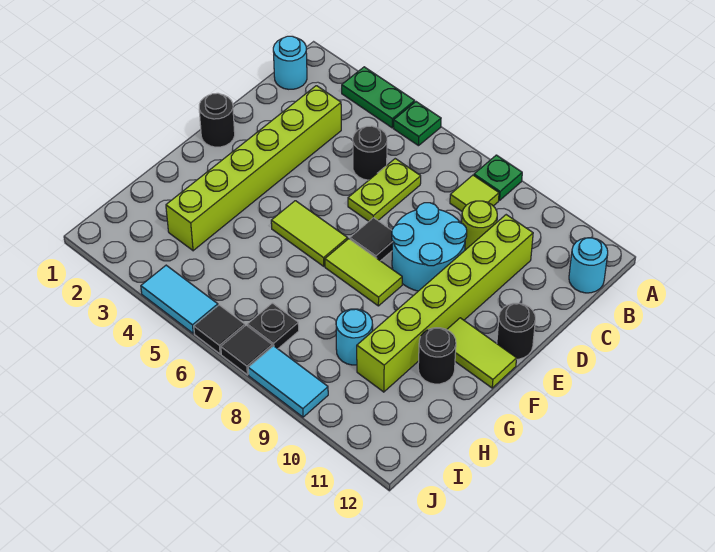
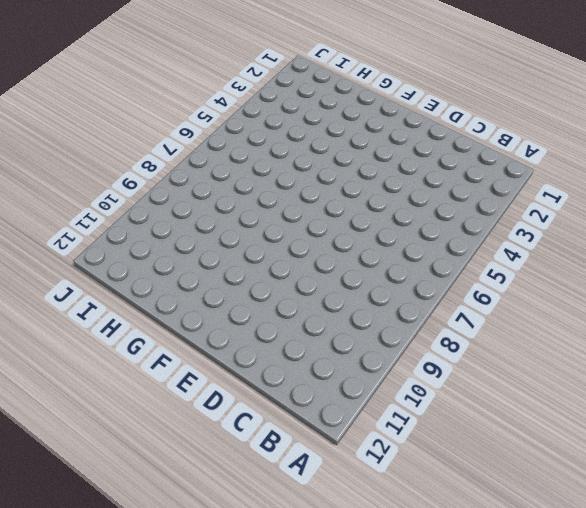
none -> green 1x2 plate [342,67,415,128]
none -> green 1x1 plate [394,102,441,146]
none -> green 1x1 plate [474,155,522,200]

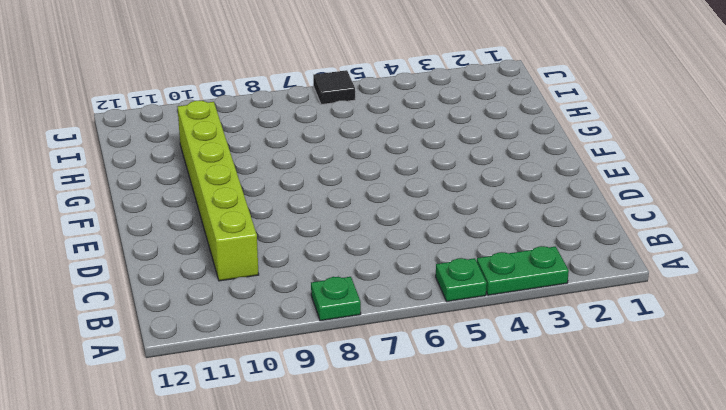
none -> cyan 1x1 round brick [273,36,307,89]
none -> lime 1x1 tile [450,175,499,212]
none -> cyan 1x1 round brick [569,238,608,293]

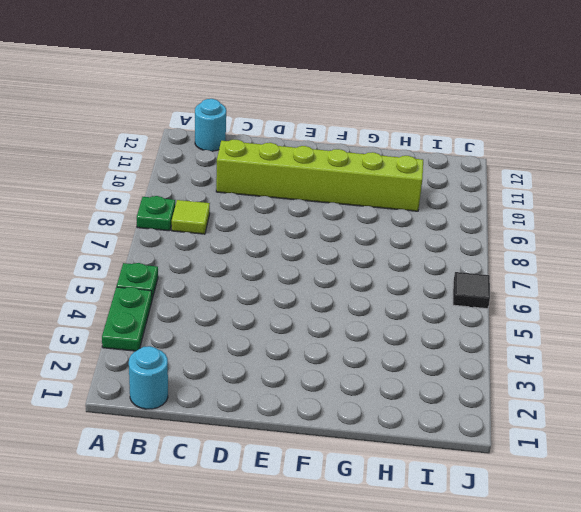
none -> lime 1x6 brick [166,86,341,251]
none -> black 1x1 round brick [353,126,387,180]
none -> lime 1x2 plate [348,159,421,221]

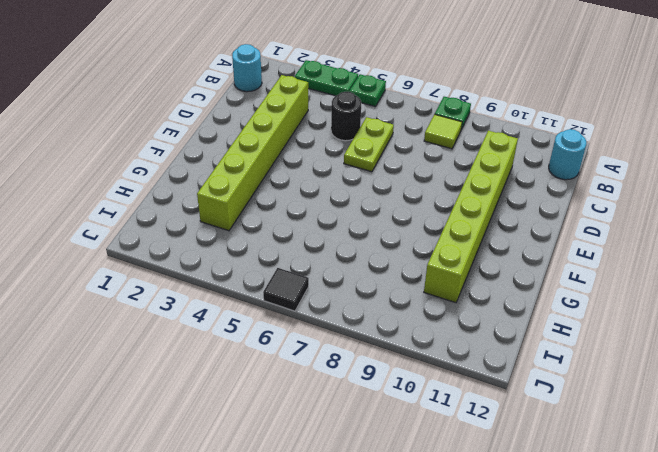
none -> lime 1x1 round brick [462,201,497,250]
none -> cyan 2x2 round brick [392,203,467,291]
none -> black 1x1 round brick [199,93,235,147]

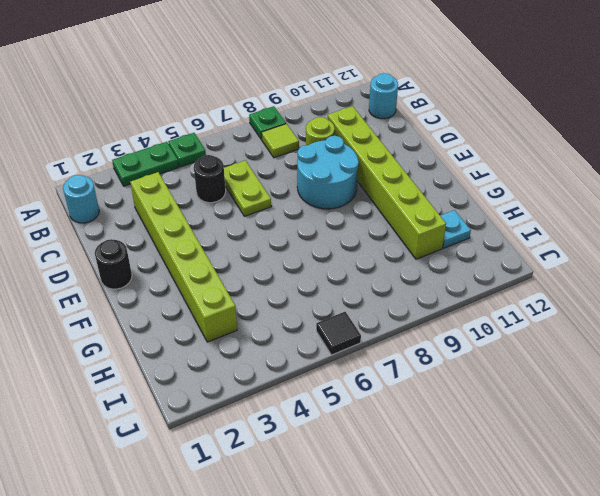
cyan 1x1 plate [440,210,471,248] -> none
none -> black 1x1 tile [350,218,393,261]
none -> black 1x1 round brick [497,303,535,359]
none -> lime 1x2 tile [271,201,348,266]

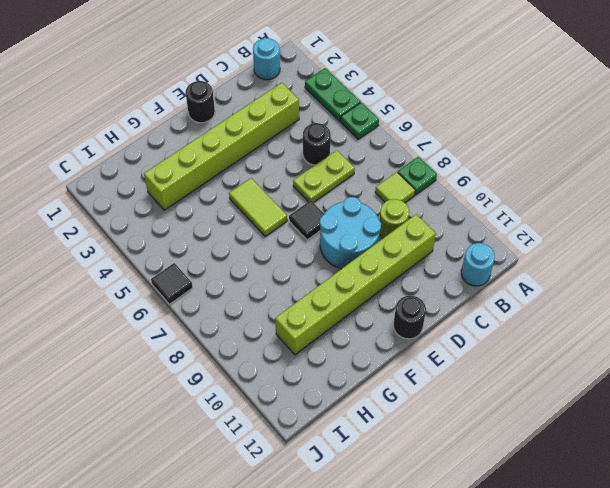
none -> lime 1x2 tile [325,239,402,306]
none -> lime 1x2 tile [447,318,517,388]
none -> black 1x1 round brick [418,328,456,384]

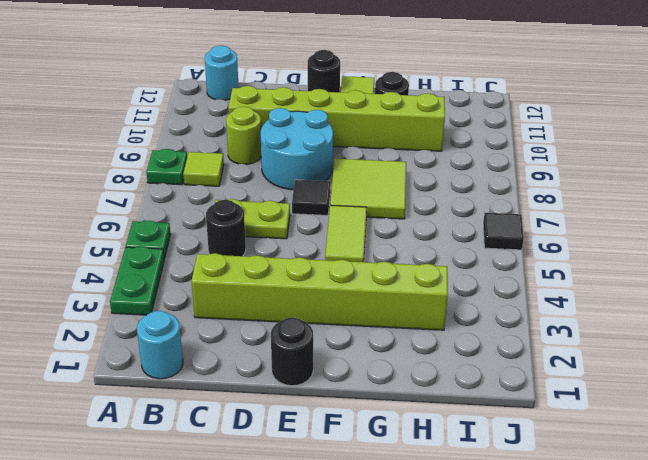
lime 2x2 tile [330,159,406,219] -> lime 1x2 tile [325,239,402,306]
none -> cyan 1x1 round brick [336,309,373,365]
none -> black 1x1 plate [247,303,299,349]
none -> cyan 1x2 tile [141,265,218,333]

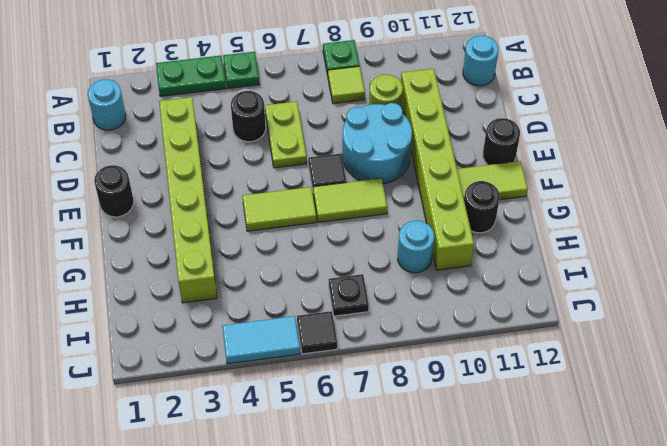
none -> black 1x1 tile [221,325,272,375]
none -> cyan 1x2 tile [248,346,328,417]

